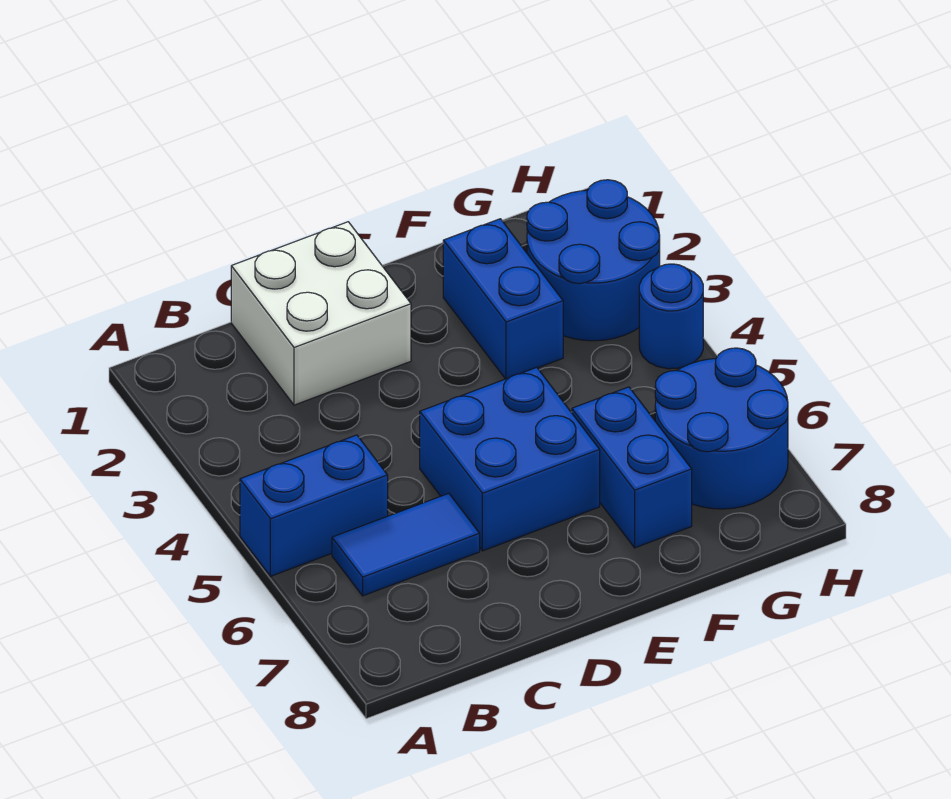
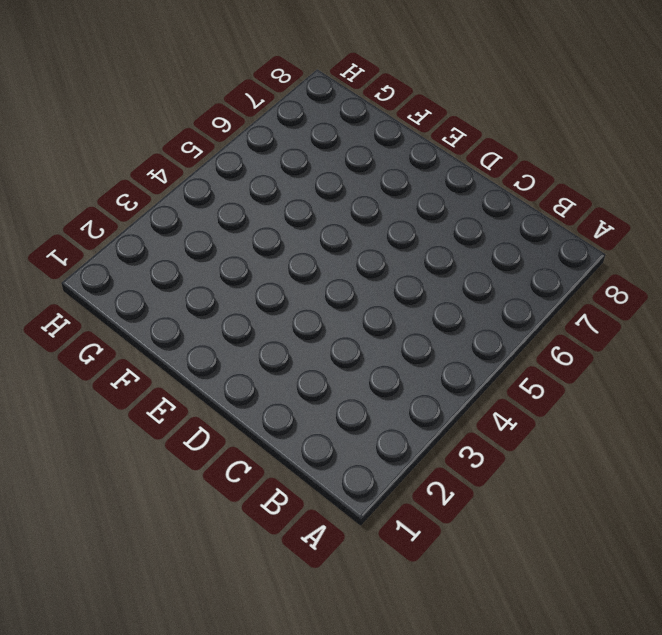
none -> blue 1x2 brick [240,435,388,576]
none -> blue 1x2 tile [332,493,480,596]

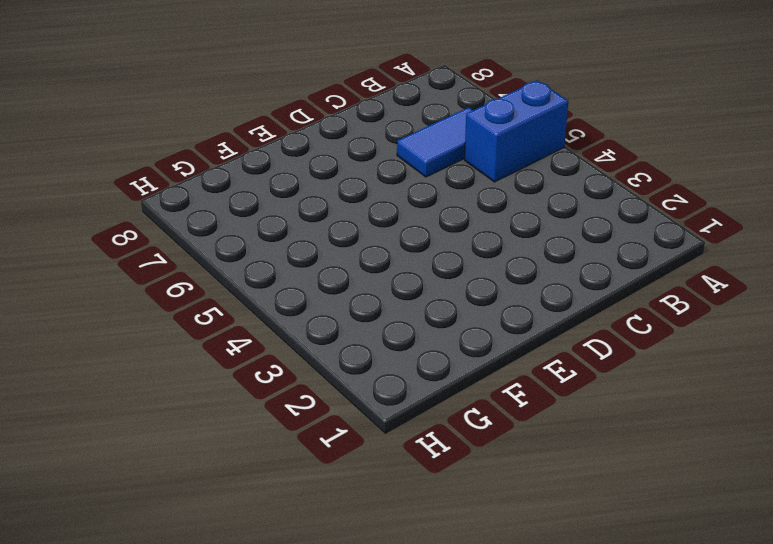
none -> white 2x2 brick [231,222,411,405]
none -> blue 2x2 brick [420,367,600,551]

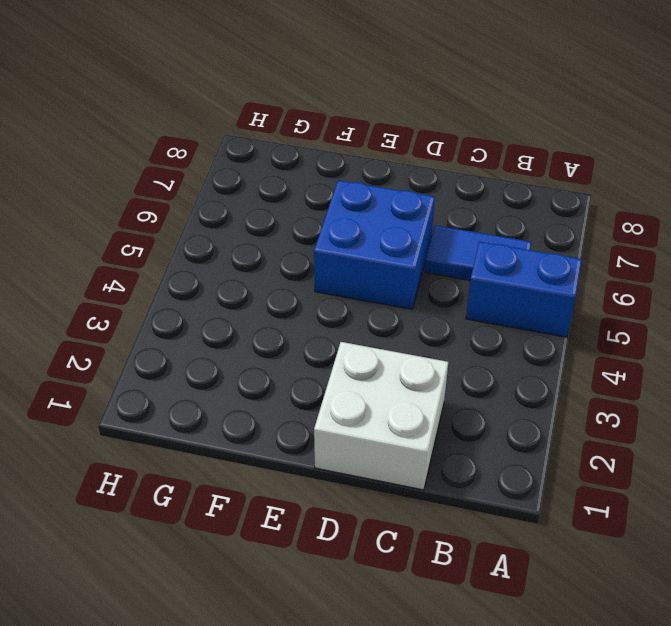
none -> blue 1x2 brick [443,219,563,379]
none -> blue 1x2 brick [572,387,692,548]

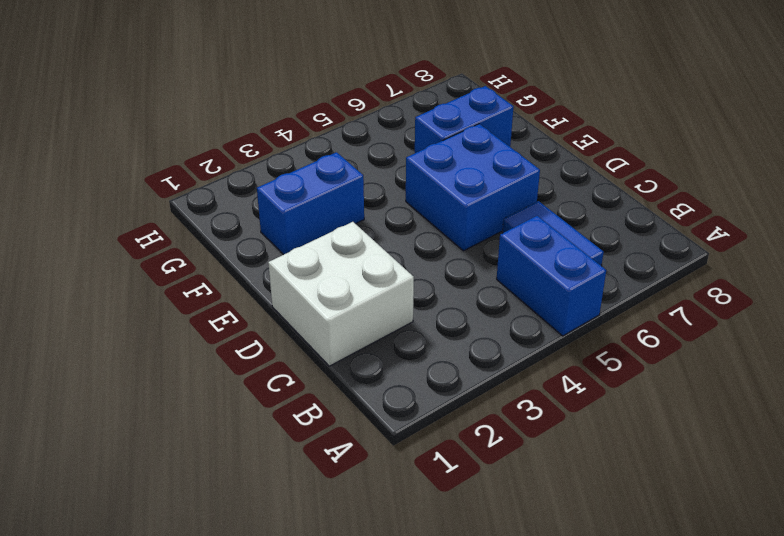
none -> blue 2x2 round brick [527,180,660,341]
none -> blue 2x2 round brick [655,348,788,509]

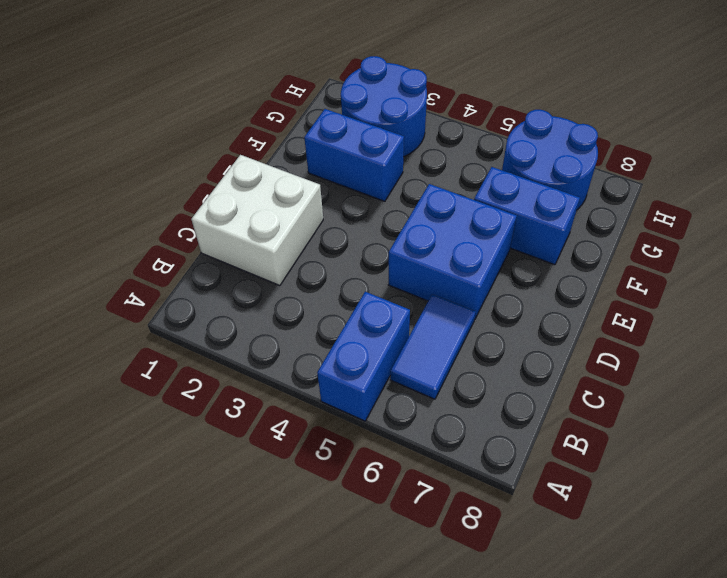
none -> blue 1x1 round brick [639,264,703,369]

